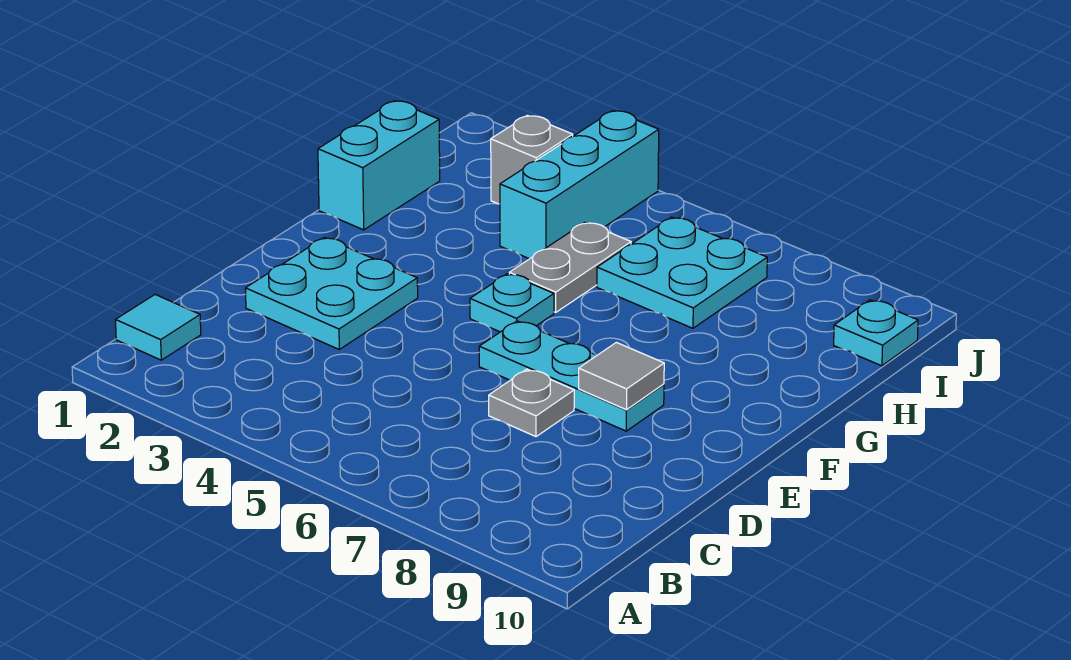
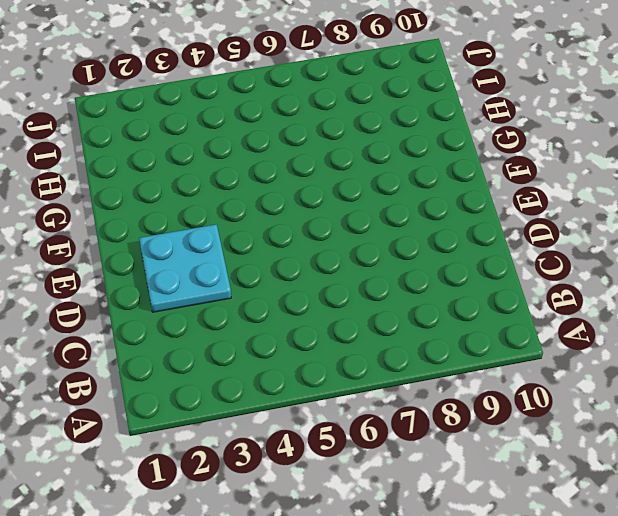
none -> cyan 1x1 tile [116,295,201,360]
none -> grey 1x1 plate [489,369,574,437]
none -> cyan 1x3 plate [479,321,664,431]

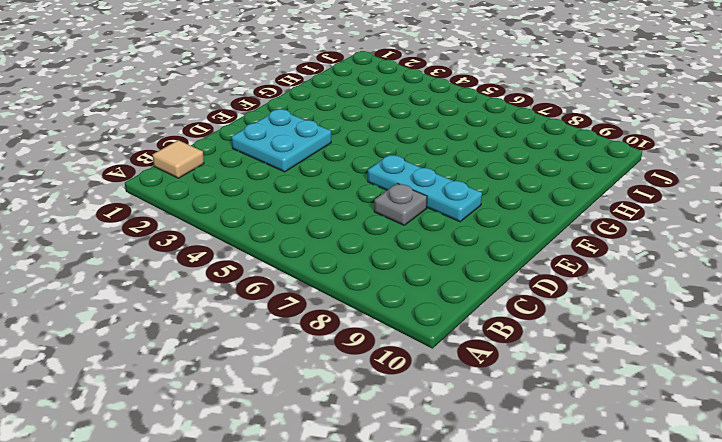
tan 1x1 tile [153,140,204,178] -> cyan 1x1 tile [116,295,201,360]
none -> cyan 1x1 plate [470,274,554,332]
none -> cyan 1x2 brick [318,101,440,230]
none -> grey 1x2 plate [509,222,631,312]

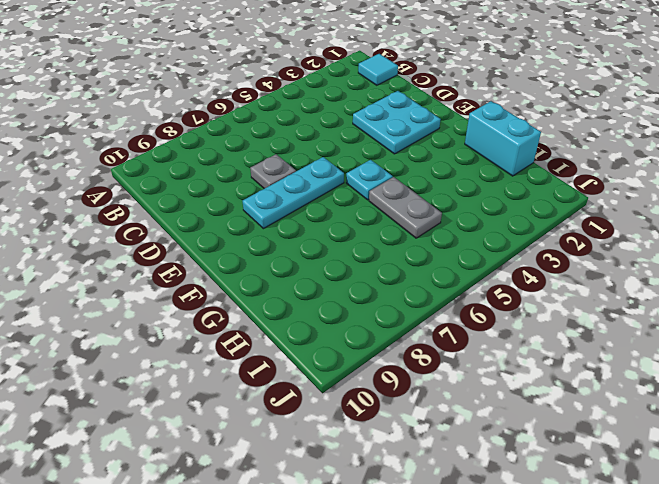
none -> cyan 1x3 brick [500,111,659,259]
none -> cyan 2x2 plate [597,217,767,328]
none -> grey 1x1 brick [491,115,573,204]

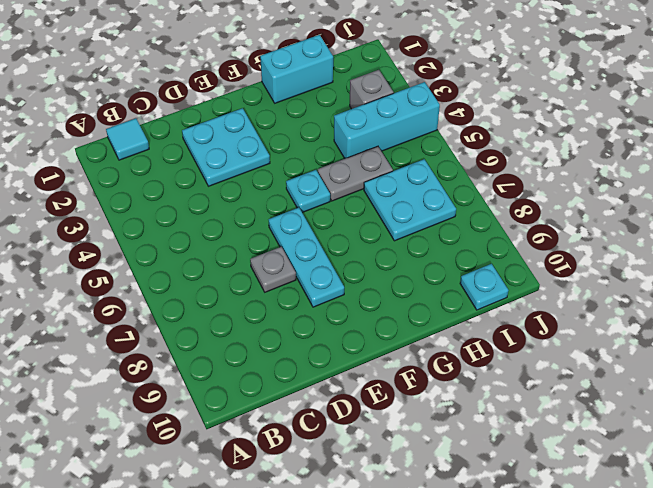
none -> grey 1x1 tile [579,342,664,410]

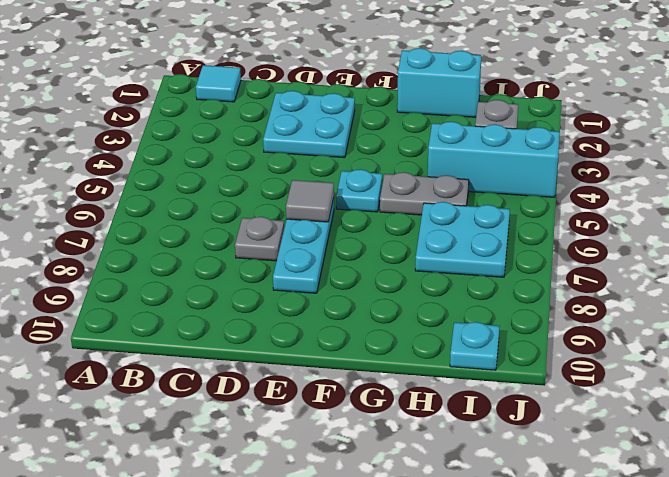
grey 1x1 tile [286,180,334,222] -> grey 1x1 tile moved to [579,342,664,410]

